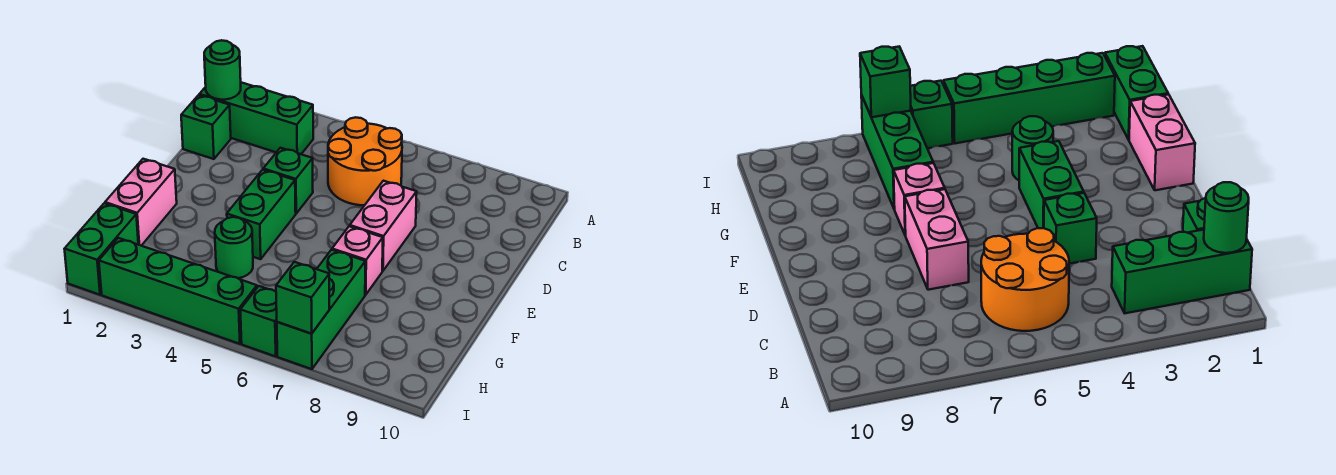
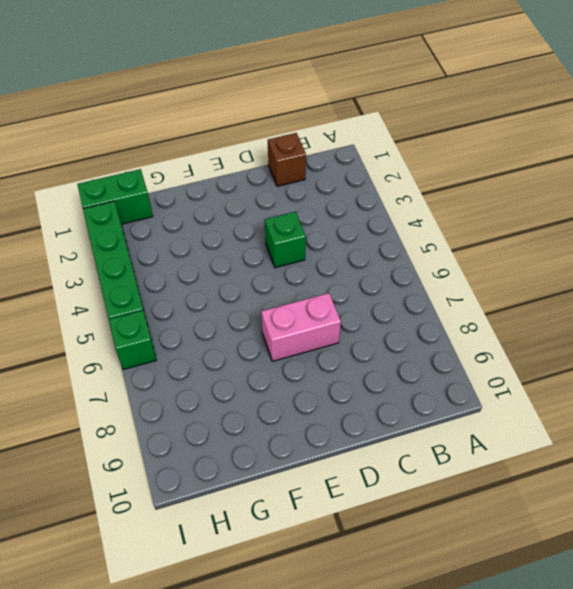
brown 1x1 brick [268,133,306,186] -> green 1x1 brick [181,95,231,159]
none -> green 1x3 brick [199,82,313,154]
none -> orange 2x2 round brick [328,117,402,205]
none -> green 1x2 brick [227,170,296,259]

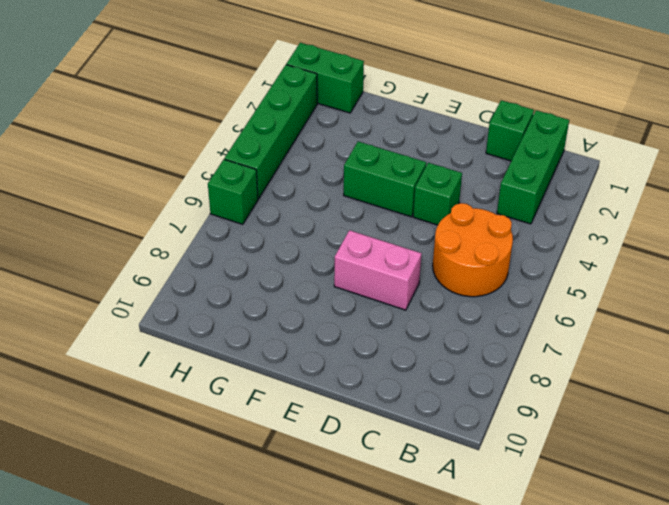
none -> pink 1x2 brick [105,159,177,246]
none -> pink 1x1 brick [332,226,383,295]
none -> green 1x1 round brick [215,217,253,278]

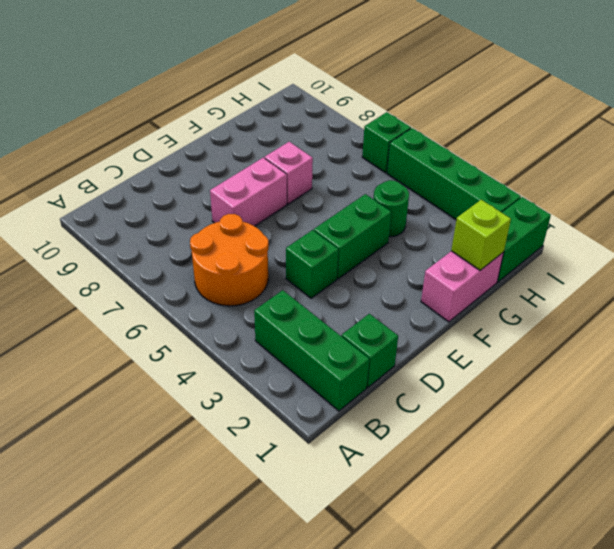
lime 1x1 brick [451,200,511,270] -> none
none -> green 1x3 brick [277,250,365,369]
none -> green 1x1 round brick [204,40,241,100]
none -> green 1x1 brick [276,262,329,334]

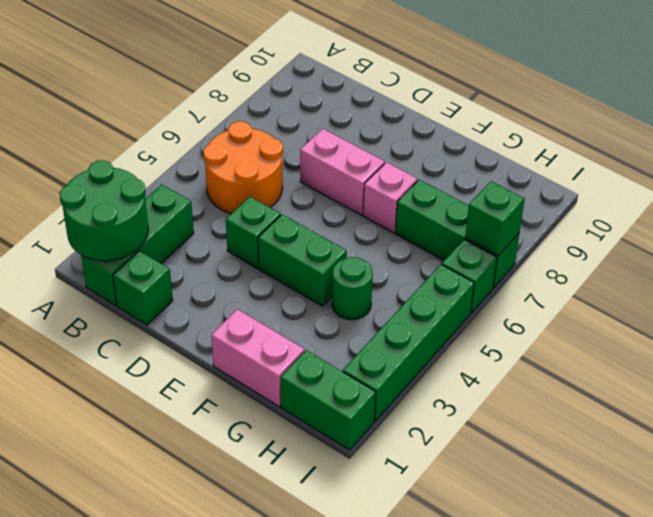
green 2x2 round brick [60,160,148,261] -> green 1x1 round brick [204,40,241,100]

